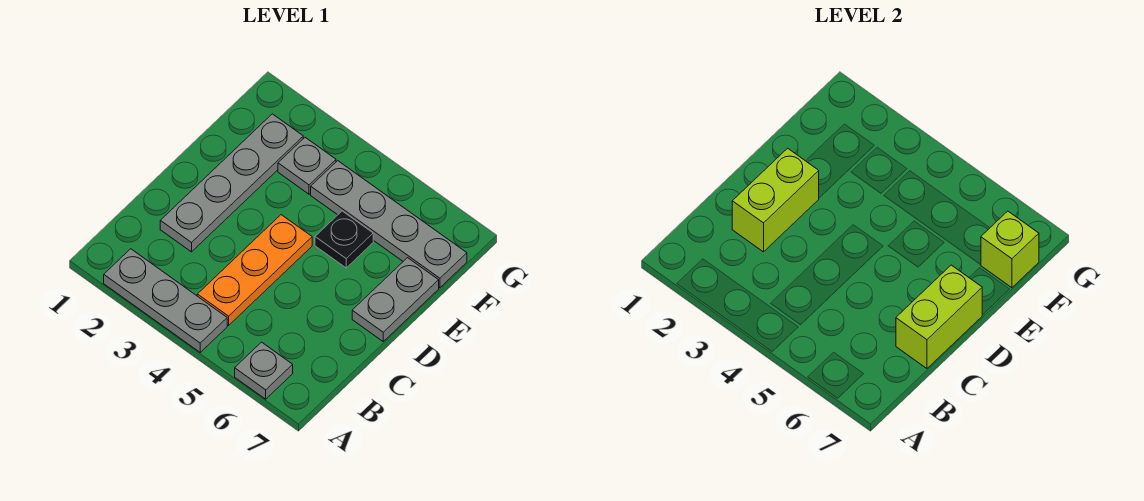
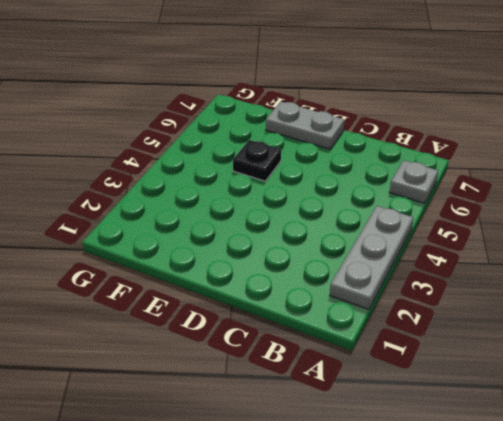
none -> orange 1x3 plate [197,215,312,325]
none -> grey 1x4 plate [160,114,303,252]

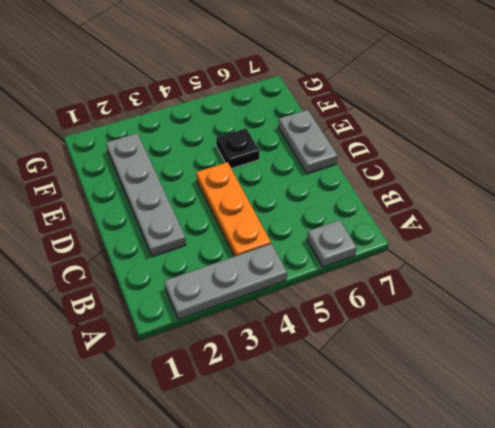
none -> grey 1x1 plate [278,137,336,194]
none -> grey 1x4 plate [311,161,467,288]

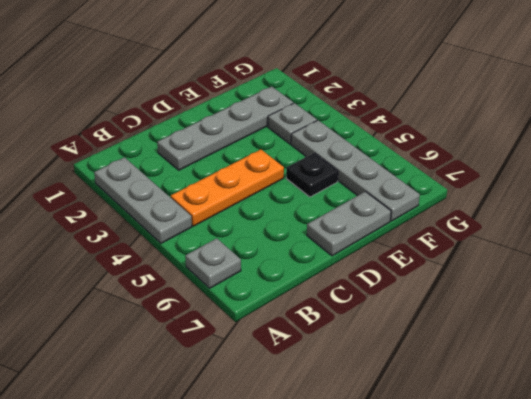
none -> lime 1x2 brick [732,148,819,252]
none -> lime 1x2 brick [896,265,982,368]

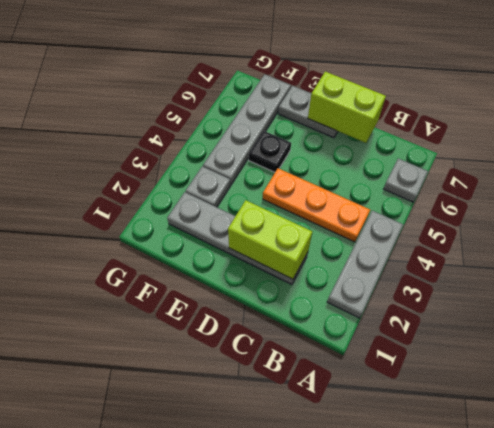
none -> lime 1x1 brick [981,211,1039,288]

